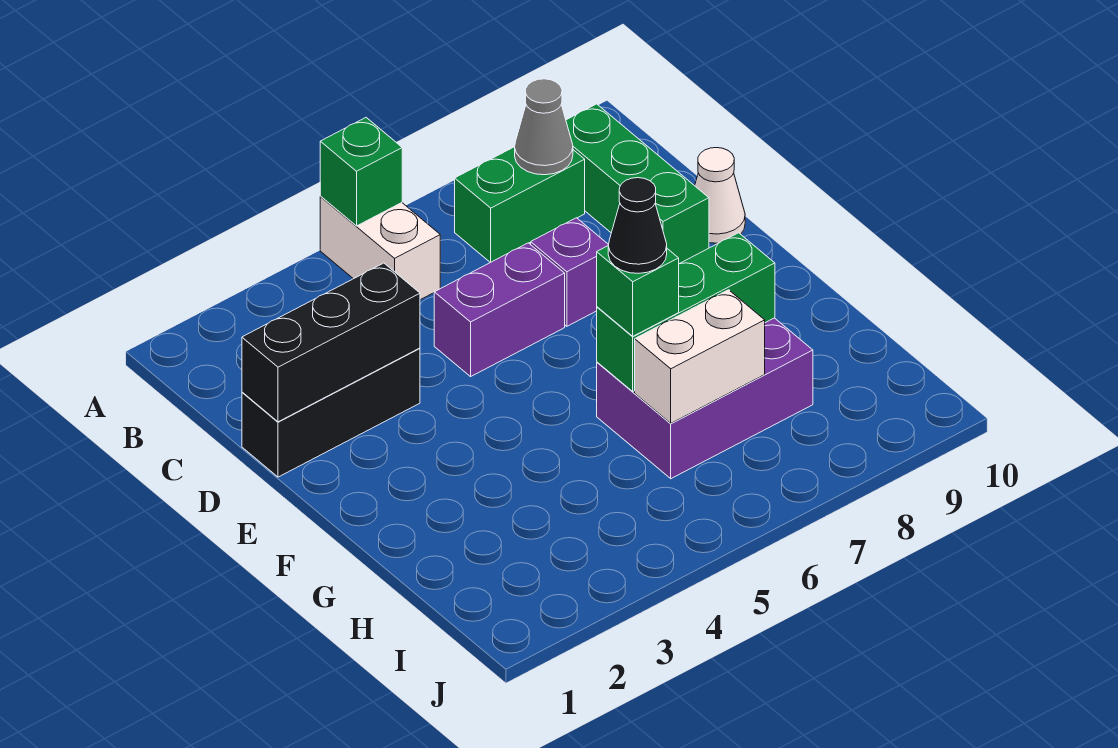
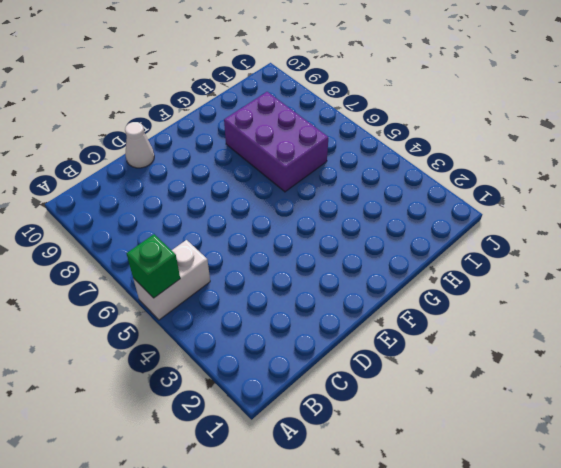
none -> green 1x2 brick [455,147,585,262]
none -> green 1x3 brick [566,104,709,264]
none -> black 1x3 brick [242,348,420,477]

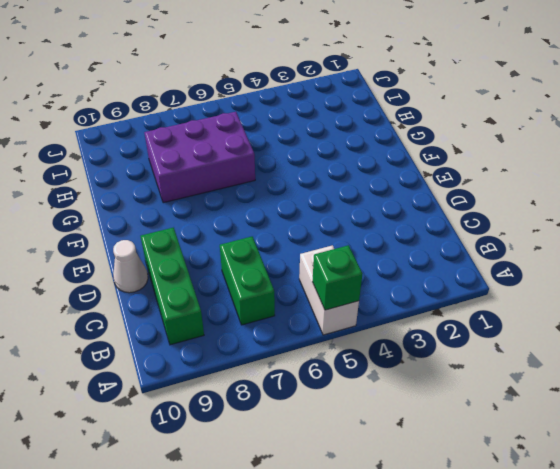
green 1x2 brick [220,237,275,325] -> green 1x2 brick turned to [455,147,585,262]
none -> black 1x3 brick [242,348,420,477]
none -> purple 1x2 brick [434,243,565,376]
none -> purple 1x1 brick [531,218,609,326]

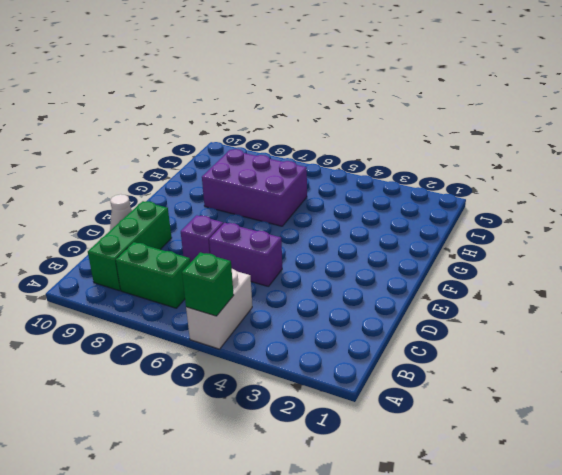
none -> black 1x3 brick [242,348,420,477]
none -> grey 1x1 cone [515,79,573,175]
none -> black 1x3 brick [242,263,420,422]

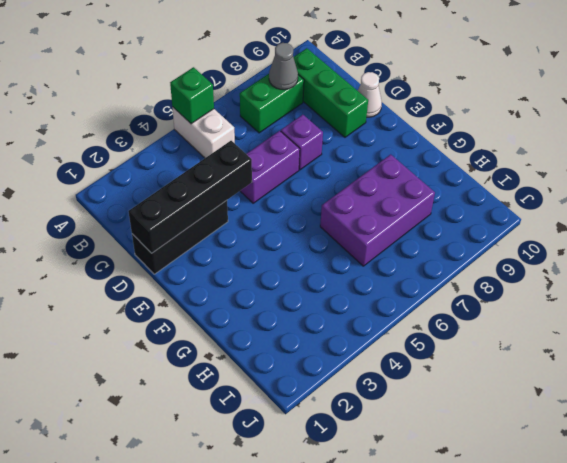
black 1x4 brick [128,141,252,253] -> black 1x3 brick [242,263,420,422]
none -> green 1x3 brick [597,233,775,391]
none -> white 1x2 brick [635,290,765,423]
none -> green 1x1 brick [597,246,679,336]

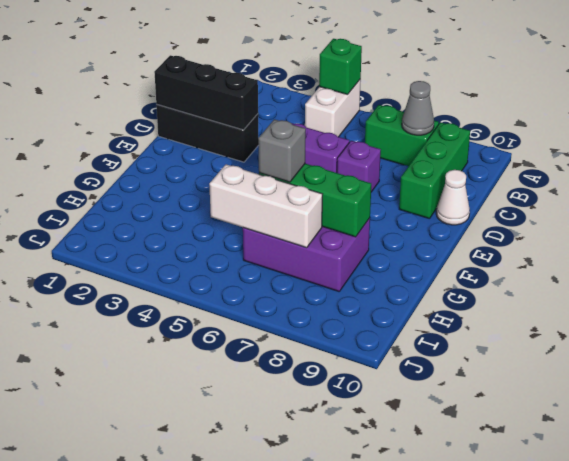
grey 1x1 brick [258,119,306,182] -> green 1x1 brick [597,246,679,336]
white 1x3 brick [209,164,322,248] -> white 1x2 brick [635,290,765,423]
none -> black 1x1 cone [608,178,667,273]

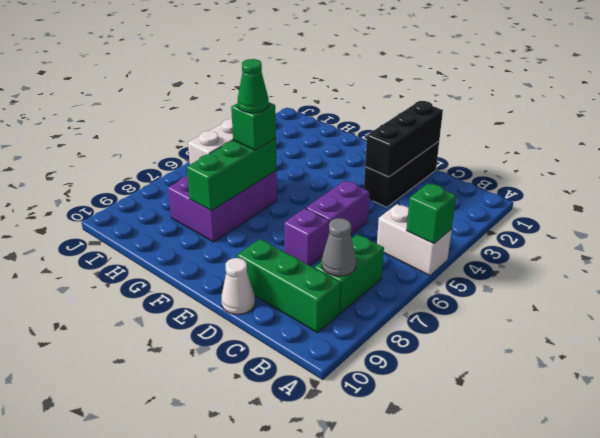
green 1x1 cone [238,59,269,113] -> black 1x1 cone [608,178,667,273]

